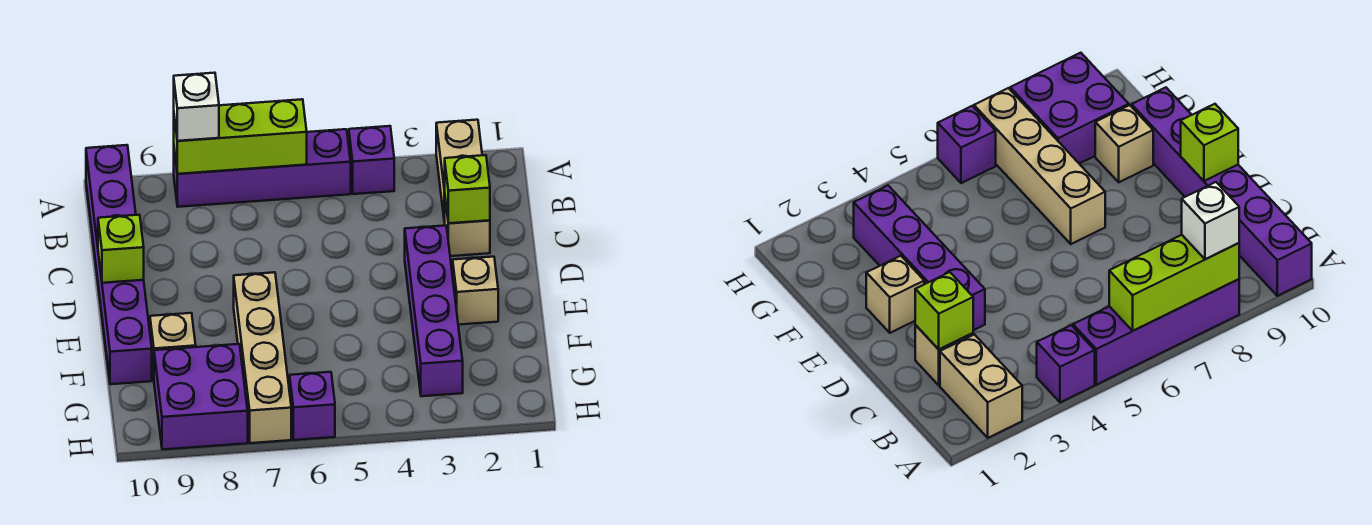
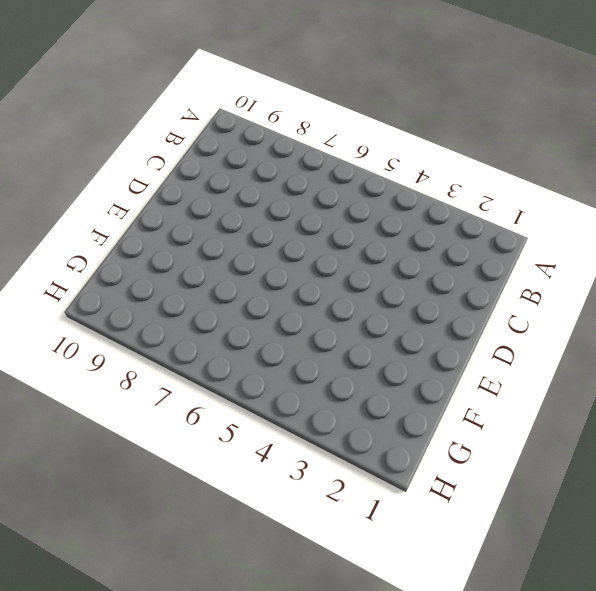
none -> tan 1x2 brick [436,120,482,222]
none -> purple 1x1 brick [349,126,394,194]
none -> purple 1x4 brick [174,129,351,207]

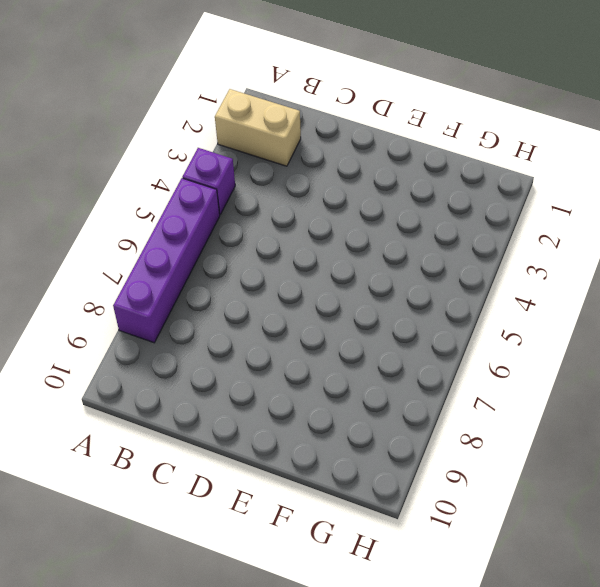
none -> purple 1x6 brick [86,145,152,384]
none -> tan 1x1 brick [445,199,490,256]
none -> purple 1x4 brick [405,226,463,396]

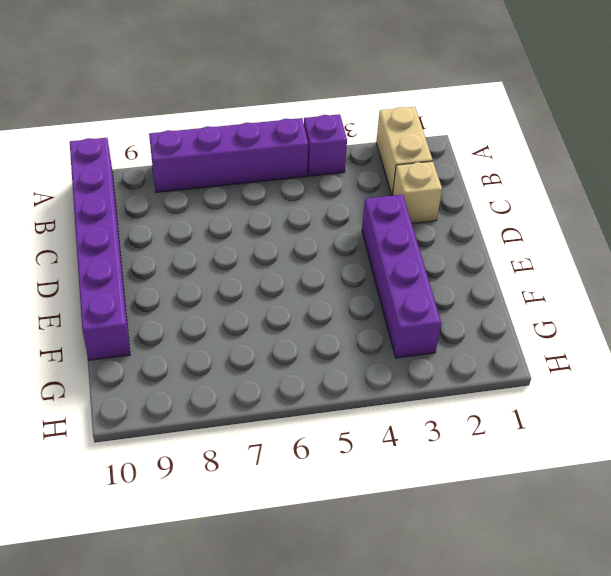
none -> tan 1x1 brick [453,257,498,325]
none -> tan 1x4 brick [234,272,291,443]
none -> tan 1x1 brick [150,313,196,378]

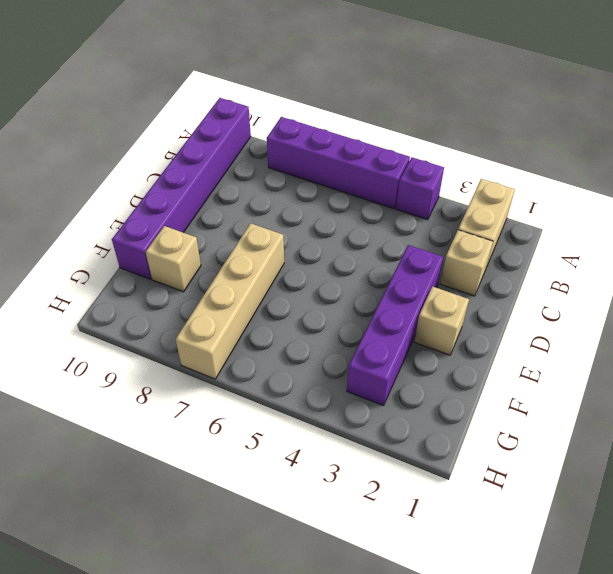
none -> purple 2x2 brick [154,344,248,450]
none -> purple 1x1 brick [290,372,335,440]
none -> lime 1x3 brick [174,99,307,174]

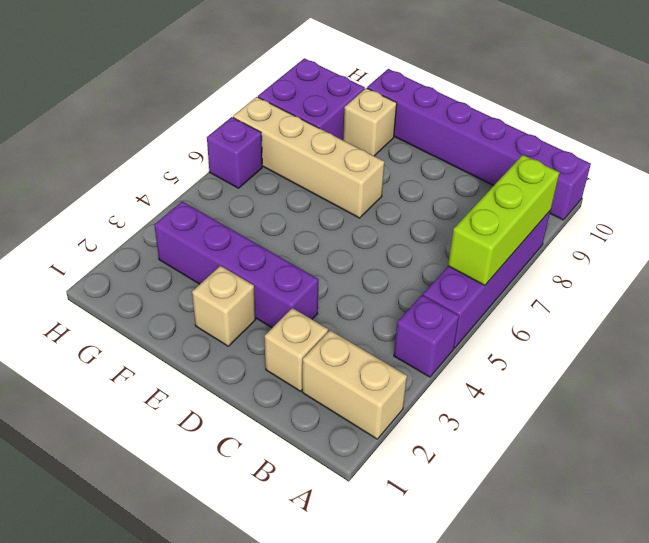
none -> lime 1x1 brick [444,155,490,223]
none -> lime 1x1 brick [98,215,144,283]
none -> white 1x1 brick [174,73,219,141]

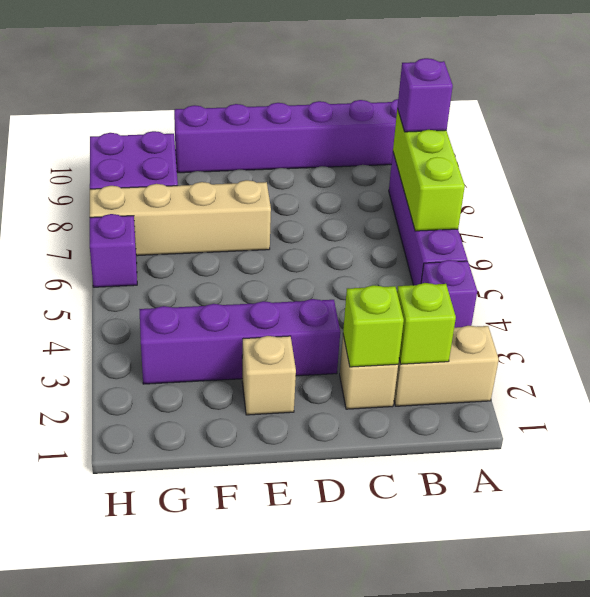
purple 1x1 brick [397,58,453,132] -> white 1x1 brick [174,73,219,141]
lime 1x1 brick [397,283,456,364] -> lime 1x1 brick moved to [98,215,144,283]
none -> tan 1x1 brick [150,313,196,378]

